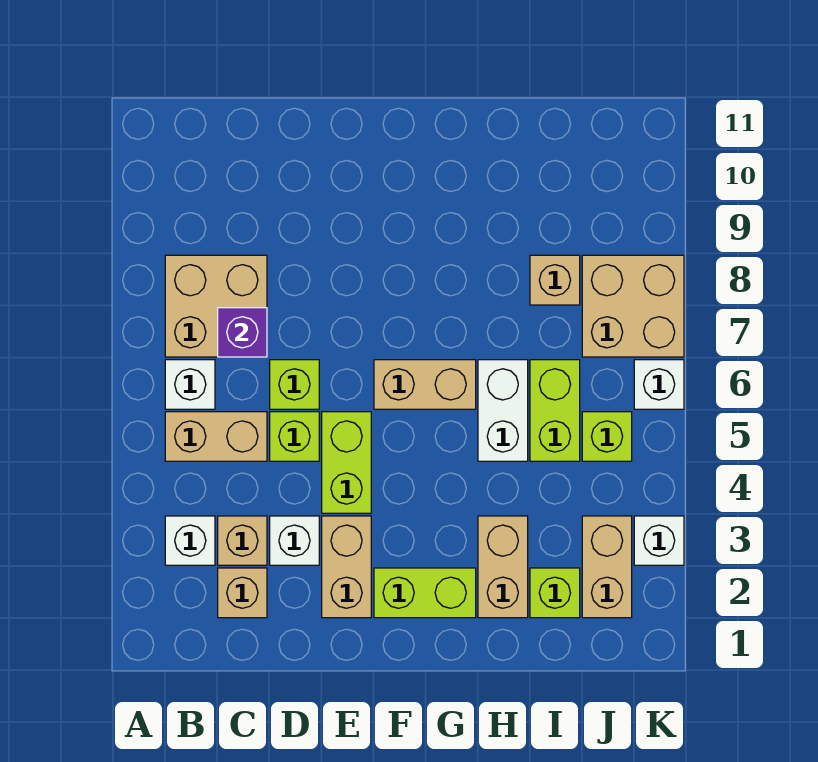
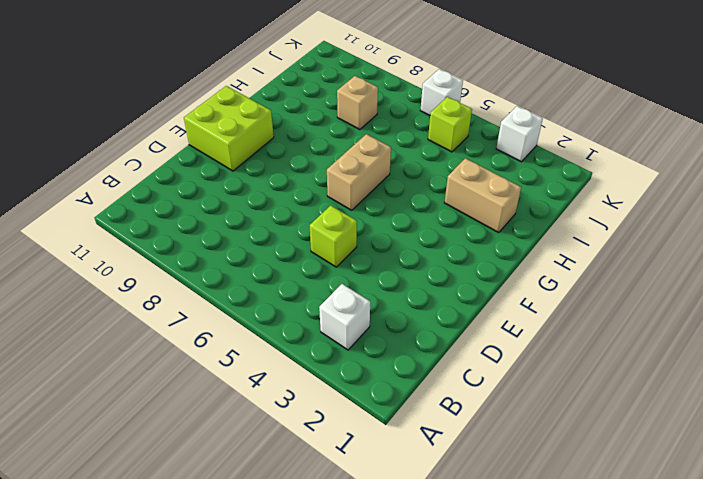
lime 2x2 brick [184,86,274,171] -> none
none -> tan 1x2 brick [165,412,267,461]
none -> white 1x1 brick [165,360,215,409]
none -> tan 2x2 brick [165,255,267,357]

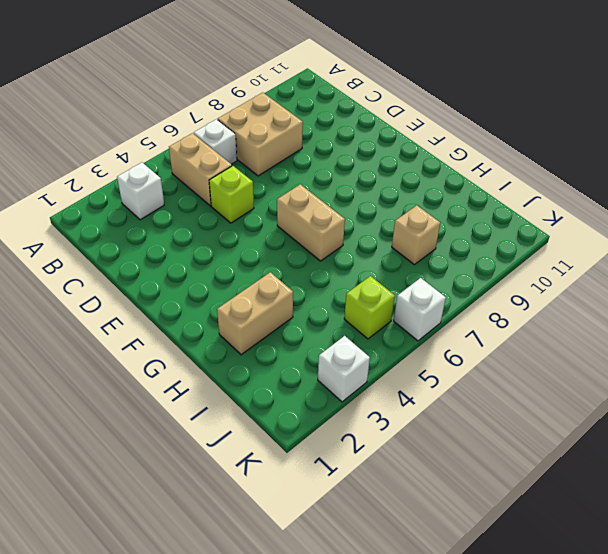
none -> tan 1x1 brick [218,568,267,618]
none -> tan 1x1 brick [218,516,267,565]
none -> white 1x1 brick [270,516,319,565]

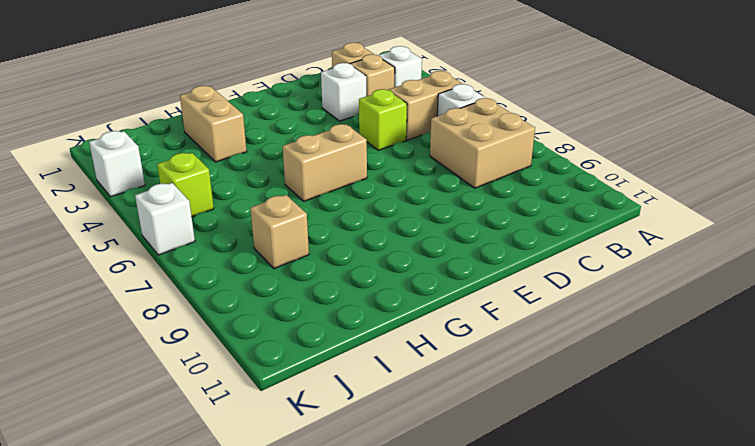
none -> lime 1x1 brick [270,360,319,409]
none -> tan 1x2 brick [322,516,371,618]
none -> lime 1x2 brick [322,412,371,513]

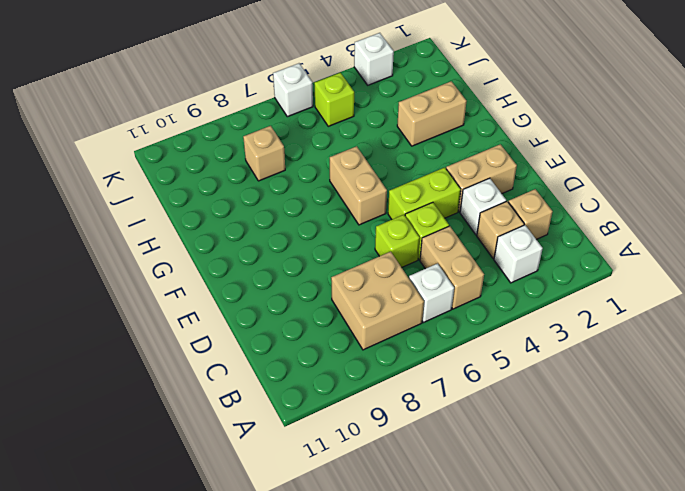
none -> lime 1x2 brick [374,568,476,618]
none -> white 1x2 brick [478,360,528,461]
none -> lime 1x1 brick [530,568,580,618]

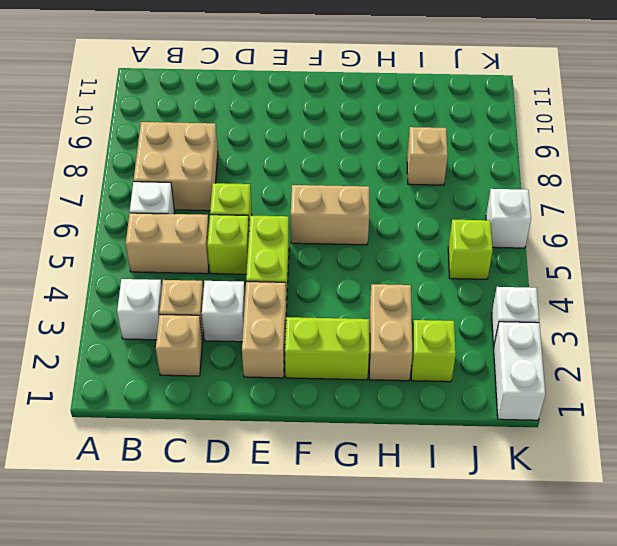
white 1x2 brick [494,322,545,420] -> white 1x2 brick moved to [478,360,528,461]
none -> lime 1x2 brick [530,360,580,461]
none -> tan 1x2 brick [582,516,632,618]
none -> tan 2x2 brick [582,255,684,357]

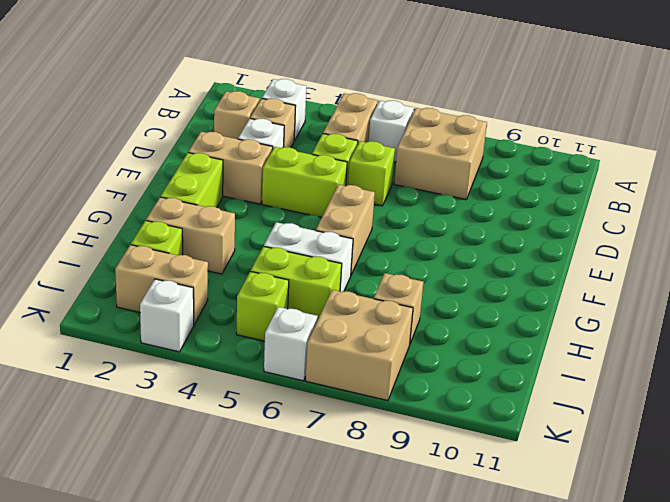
none -> purple 1x1 brick [218,308,267,357]

